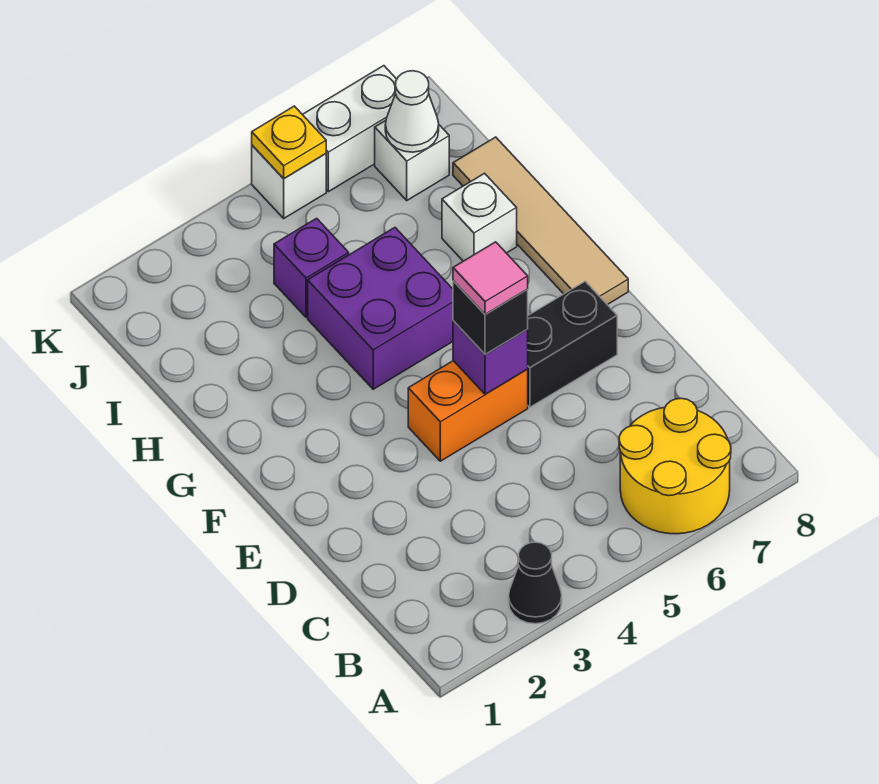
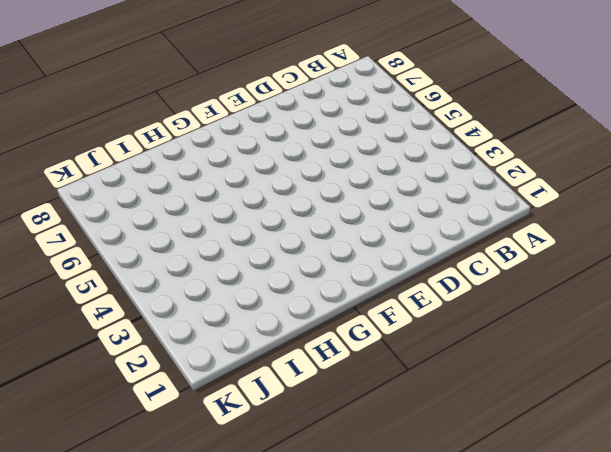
none -> black 1x1 cone [509,542,562,624]
none -> yellow 2x2 round brick [619,398,731,534]
none -> orange 1x2 brick [408,361,528,461]

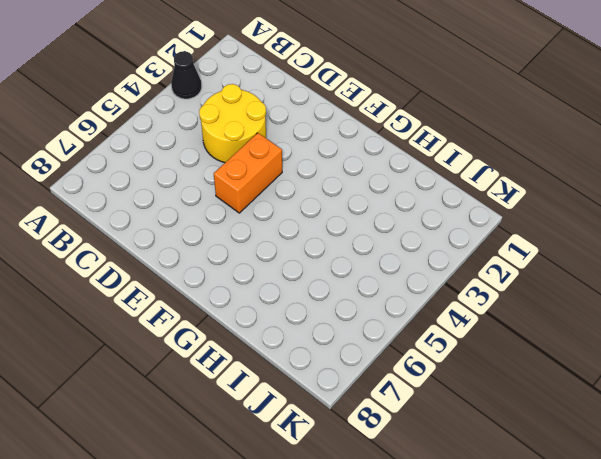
yellow 2x2 round brick [199,84,266,163] -> yellow 2x2 round brick moved to [619,398,731,534]
none -> black 1x2 brick [528,281,617,407]
none -> tan 1x4 tile [453,137,628,305]
none -> purple 2x2 brick [308,228,453,389]

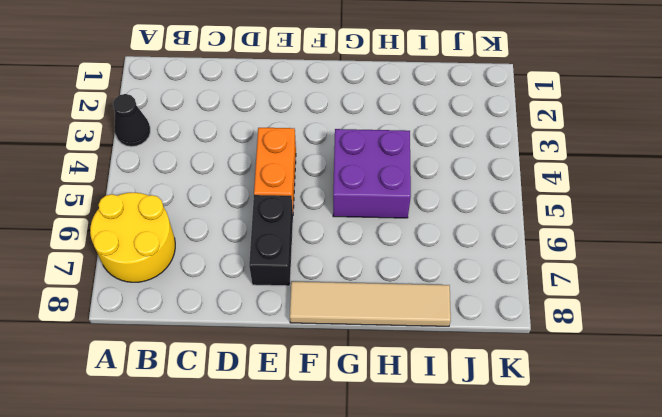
none -> white 1x1 brick [442,173,517,261]
none -> purple 1x1 brick [274,218,349,317]
none -> white 1x1 brick [375,121,449,200]

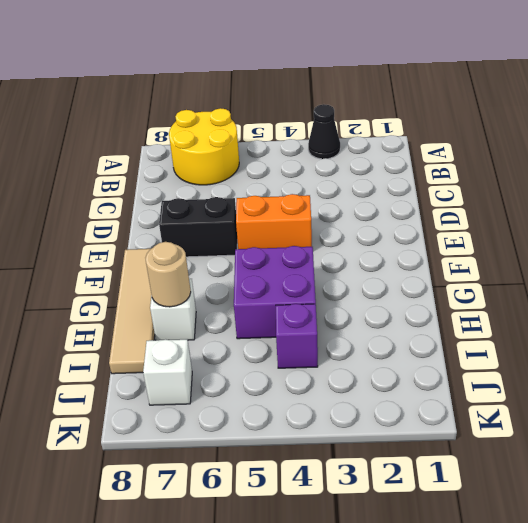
tan 1x1 round brick [145,242,191,307] -> none
none -> white 1x1 brick [252,145,326,218]
none -> white 1x2 brick [302,66,397,192]
none -> purple 1x1 brick [453,321,528,394]

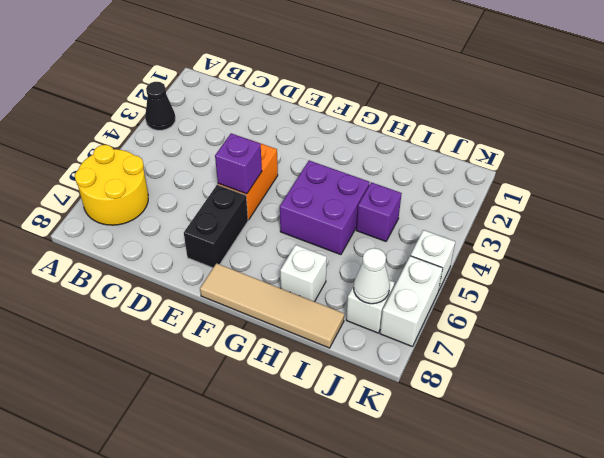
none -> yellow 1x1 plate [252,106,326,179]
none -> black 1x1 brick [453,281,528,354]
none -> pink 1x1 tile [453,242,528,314]

